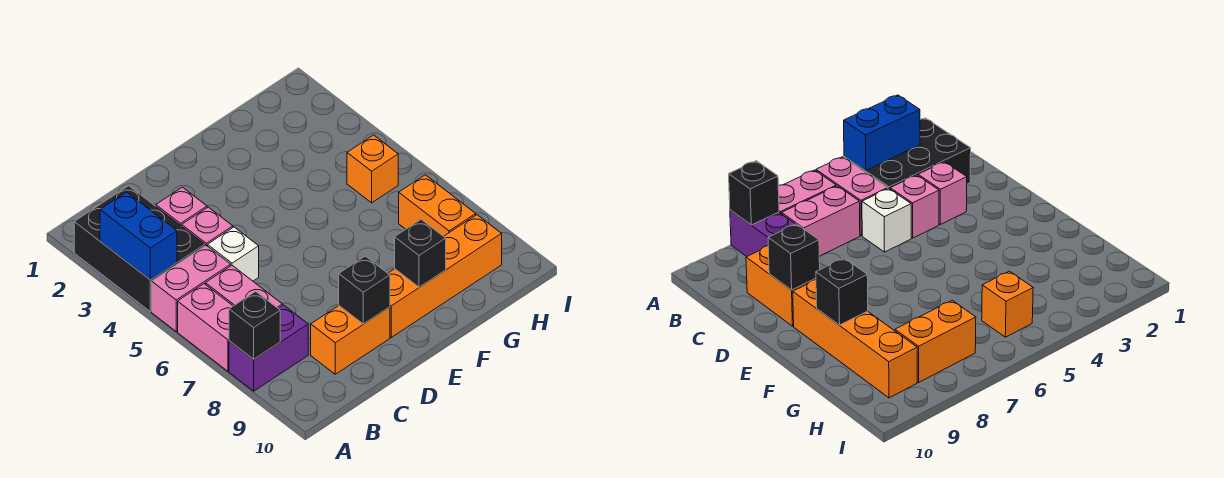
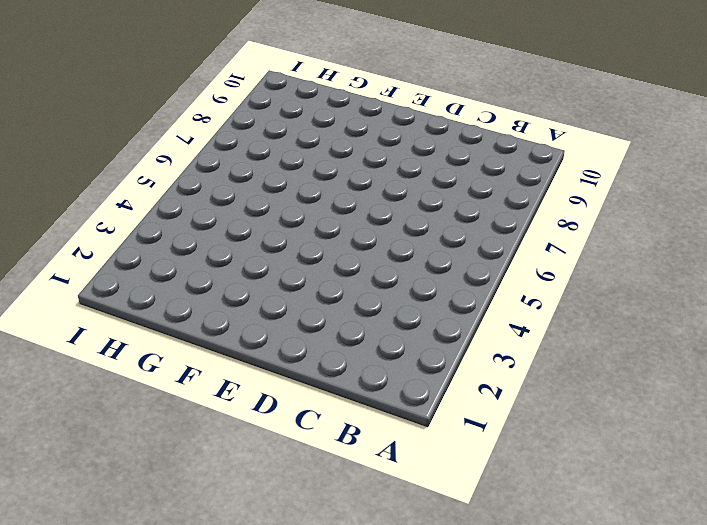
none -> black 2x3 brick [74,186,205,312]
none -> pink 1x2 brick [152,246,231,331]
none -> pink 1x2 brick [178,284,233,371]

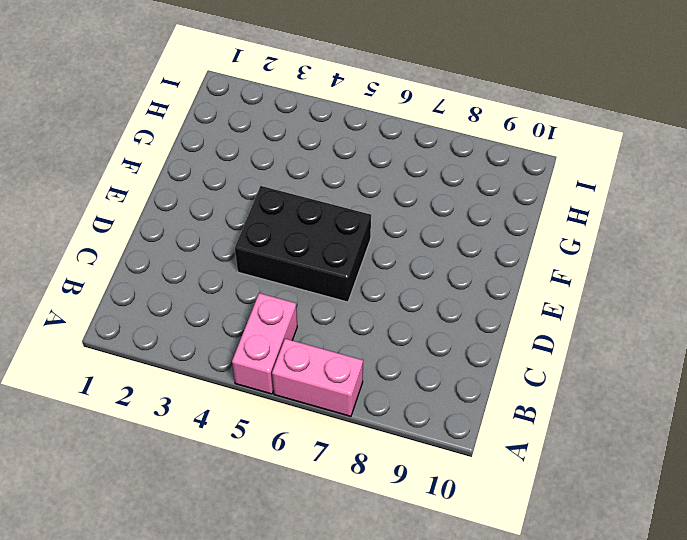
black 2x3 brick [235,186,371,302] -> black 2x3 brick moved to [74,186,205,312]
none -> purple 1x2 brick [229,305,308,391]
none -> pink 1x2 brick [205,265,282,308]
none -> pink 1x1 brick [156,187,207,226]

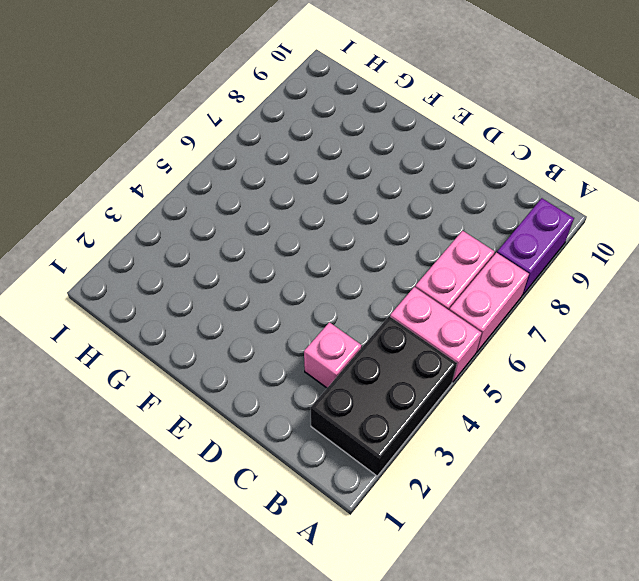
purple 1x2 brick [497,198,574,295] -> purple 1x2 brick turned to [229,305,308,391]
none -> pink 1x1 brick [182,207,233,246]
none -> white 1x1 brick [208,227,259,281]
none -> orange 1x2 brick [311,306,390,374]

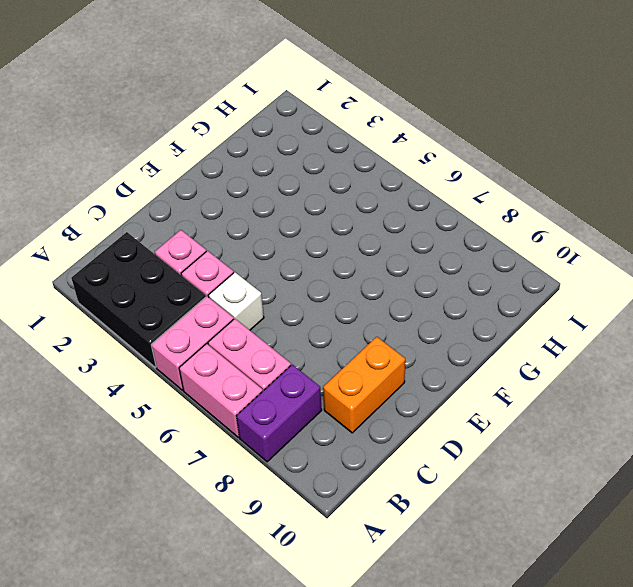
none -> orange 1x4 brick [388,215,502,337]
none -> orange 1x1 brick [347,135,398,203]
none -> orange 1x2 brick [399,175,476,236]

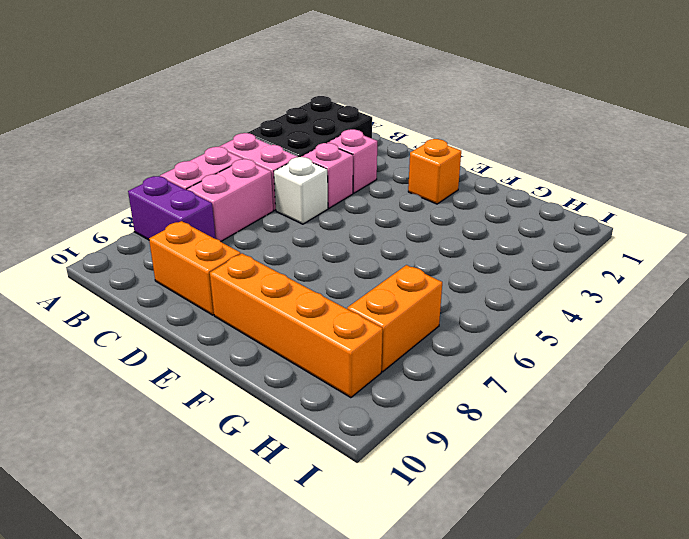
orange 1x1 brick [408,139,461,204] -> orange 1x1 brick moved to [347,135,398,203]
none -> blue 1x2 brick [100,192,177,280]
none -> black 1x1 brick [229,291,280,359]
none -> black 1x1 brick [339,256,390,324]

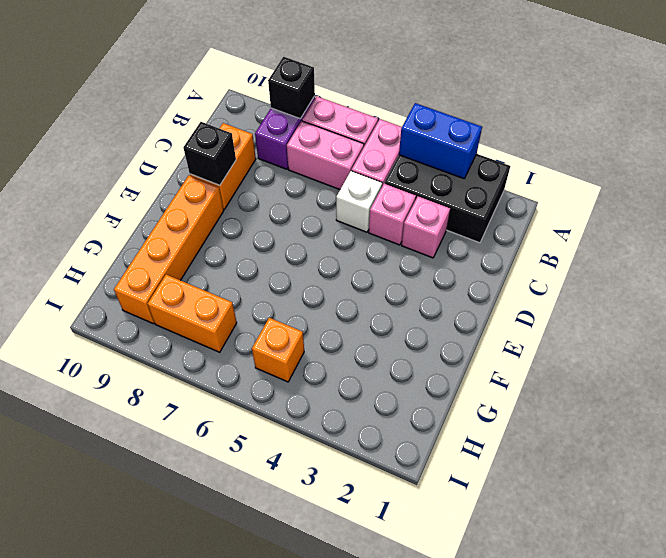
none -> black 1x1 brick [395,220,446,287]

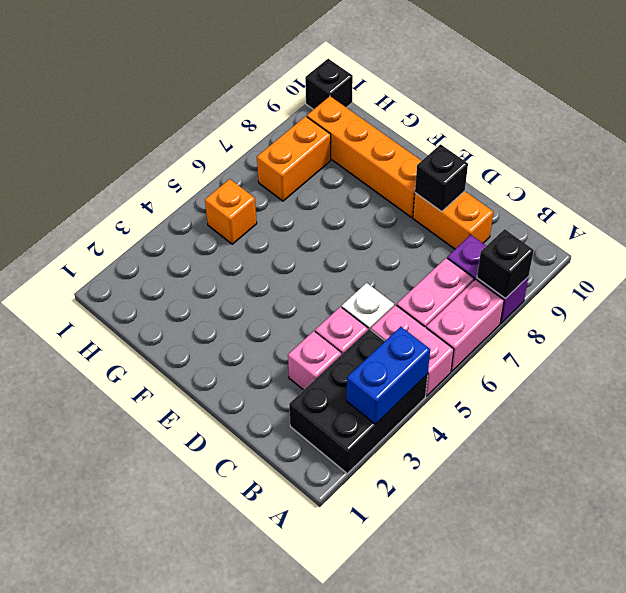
black 1x1 brick [305,59,353,110] -> black 1x1 brick moved to [395,220,446,287]

